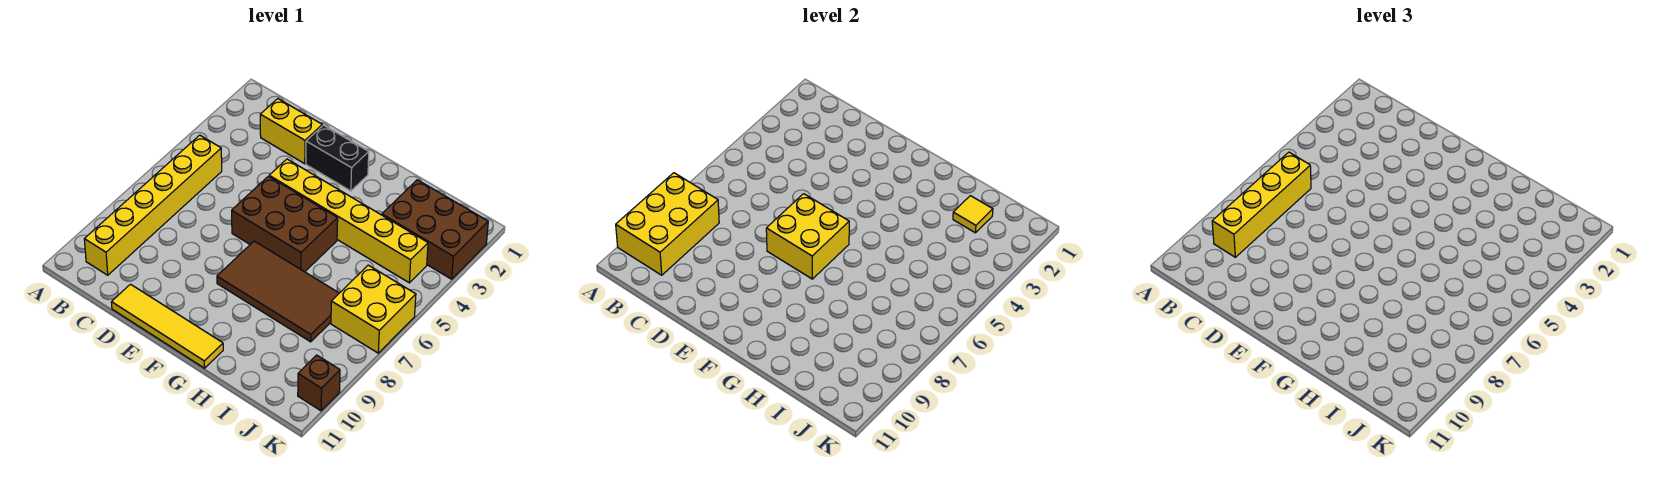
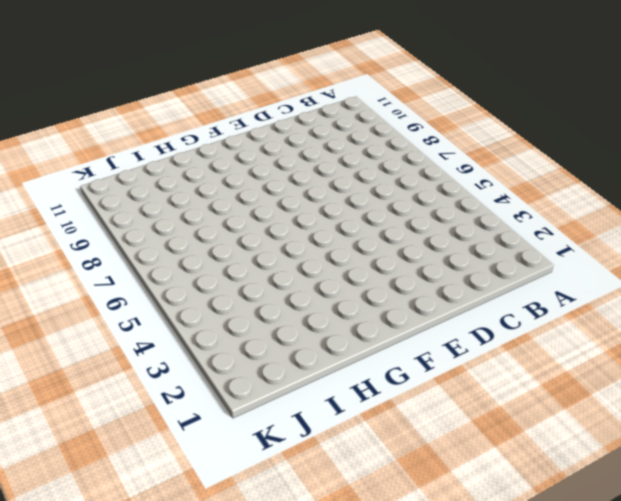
none -> yellow 1x6 brick [84,135,222,275]
none -> yellow 1x2 brick [260,99,322,164]
none -> yellow 1x4 tile [111,284,223,368]

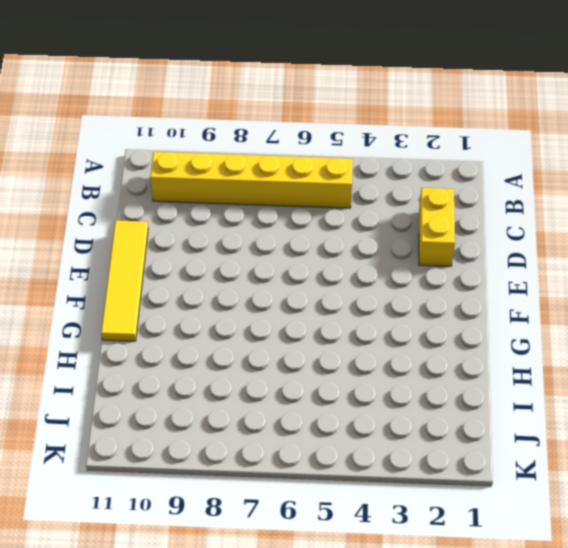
none -> black 1x2 brick [306,125,369,191]
none -> yellow 1x6 brick [269,159,428,283]
none -> brown 2x3 brick [232,176,338,272]

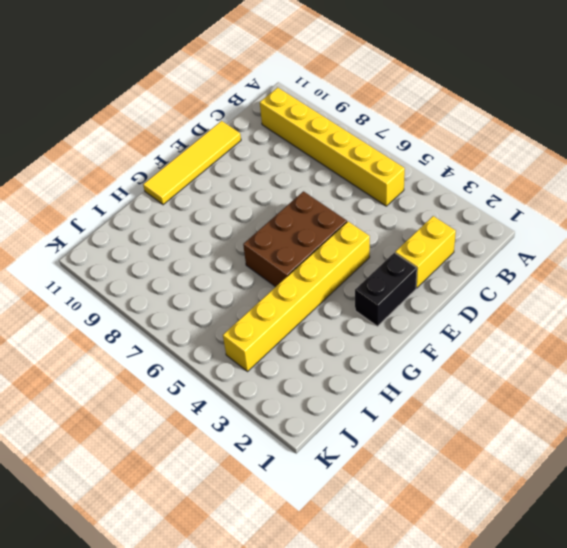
none -> brown 2x4 tile [217,241,339,342]
none -> brown 2x3 brick [382,180,488,279]
none -> yellow 2x2 brick [331,265,416,353]

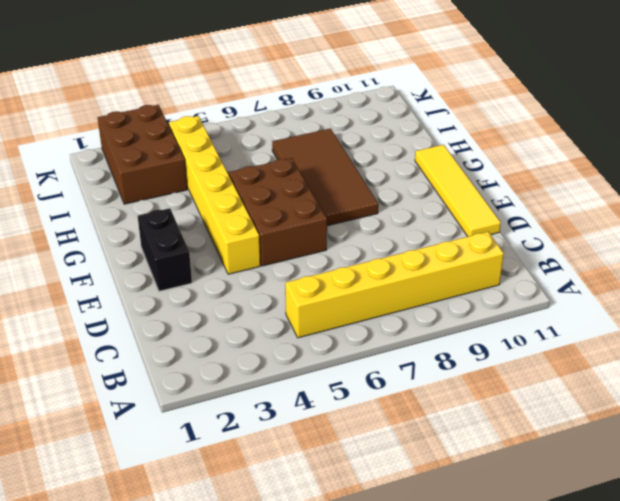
none -> yellow 1x2 brick [260,99,322,164]
none -> yellow 2x2 brick [331,265,416,353]
none -> brown 1x1 brick [298,355,340,411]

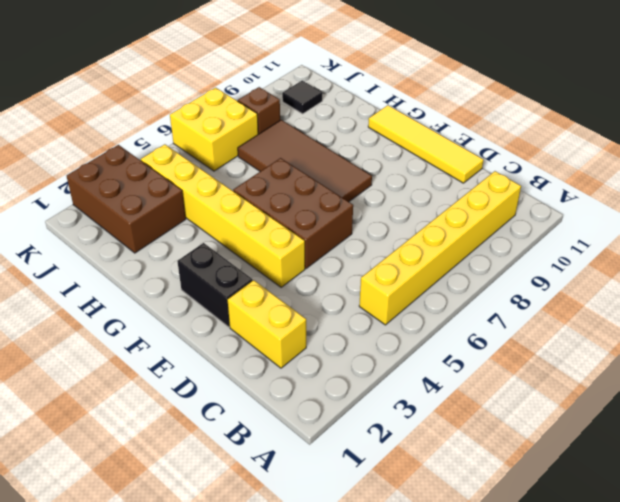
brown 1x1 brick [238,87,280,134] -> brown 1x1 brick moved to [298,355,340,411]
black 1x1 tile [282,81,322,114] -> none
none -> yellow 2x3 brick [616,173,719,275]
none -> yellow 2x2 brick [766,194,849,279]
none -> yellow 1x1 tile [953,196,993,233]

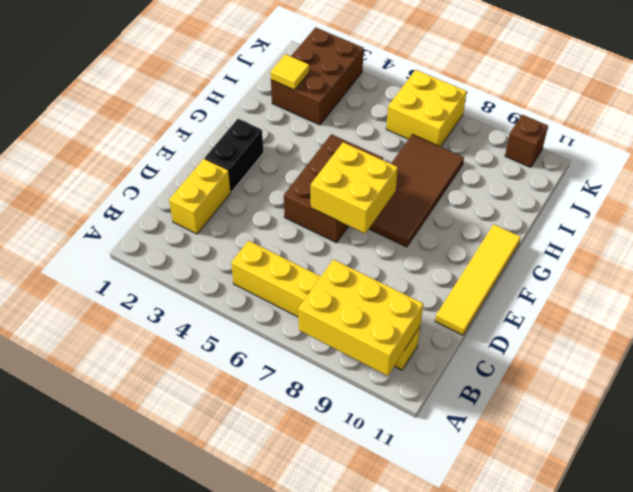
none -> yellow 1x6 brick [269,159,428,283]
none -> yellow 1x4 brick [1212,152,1311,257]

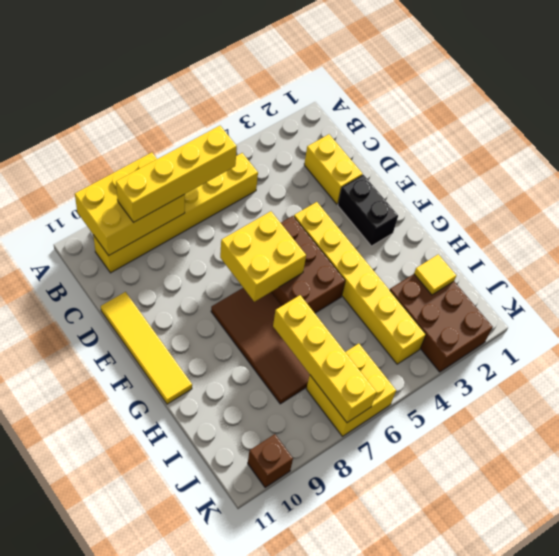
yellow 1x4 brick [273,295,377,423] -> none

